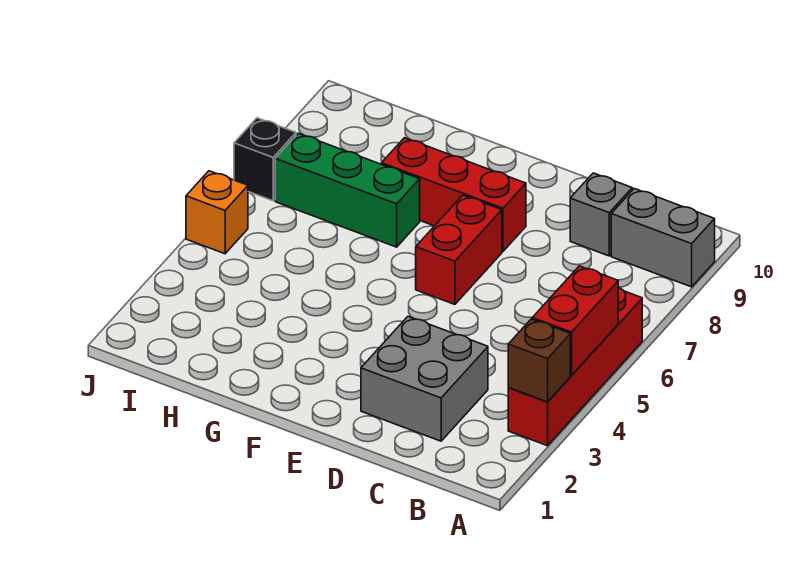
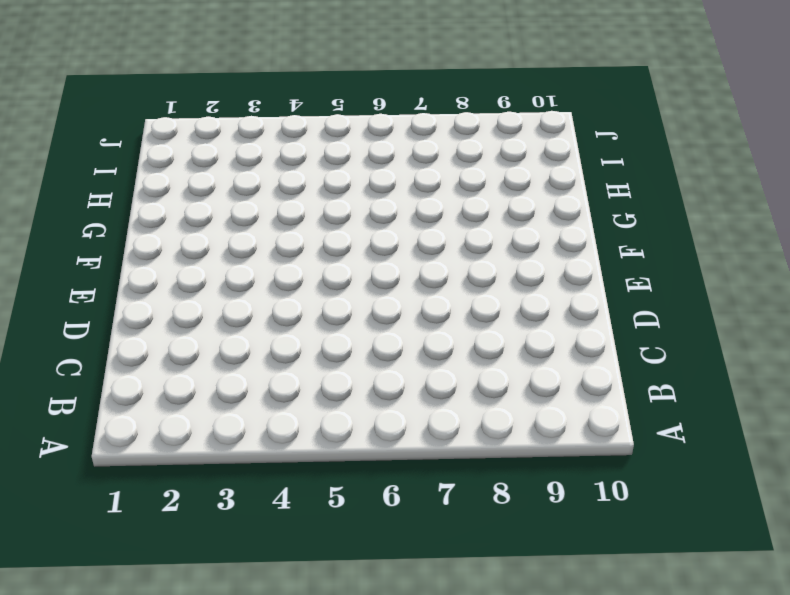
none -> red 1x4 brick [508,288,642,446]
none -> grey 1x2 brick [611,188,715,287]

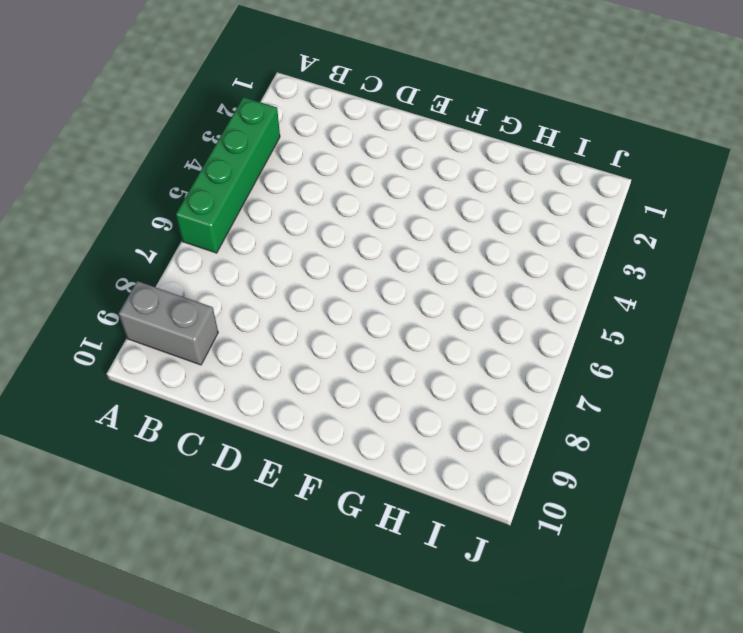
green 1x4 brick [176,97,280,253] -> red 1x4 brick [508,288,642,446]
none -> grey 2x2 brick [361,317,488,441]
none -> grey 1x1 brick [570,173,632,256]

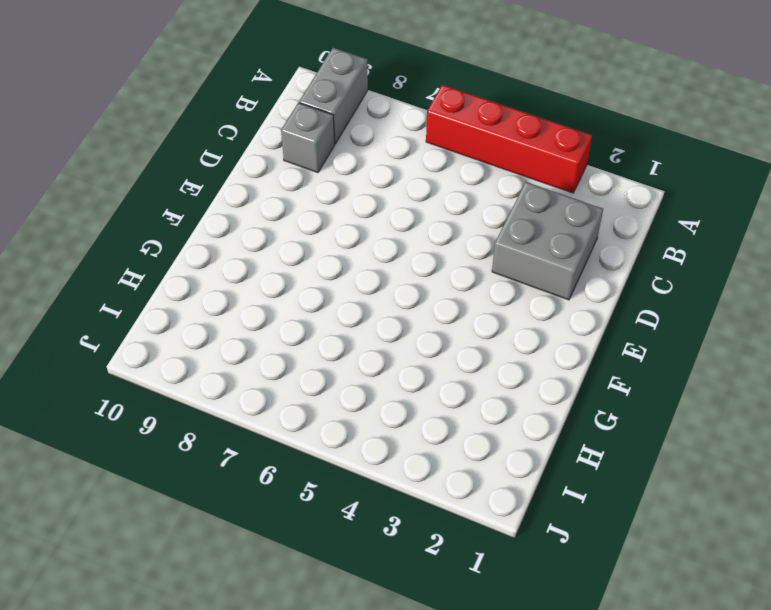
none -> red 1x2 brick [416,195,502,304]
none -> red 1x3 brick [382,138,526,252]

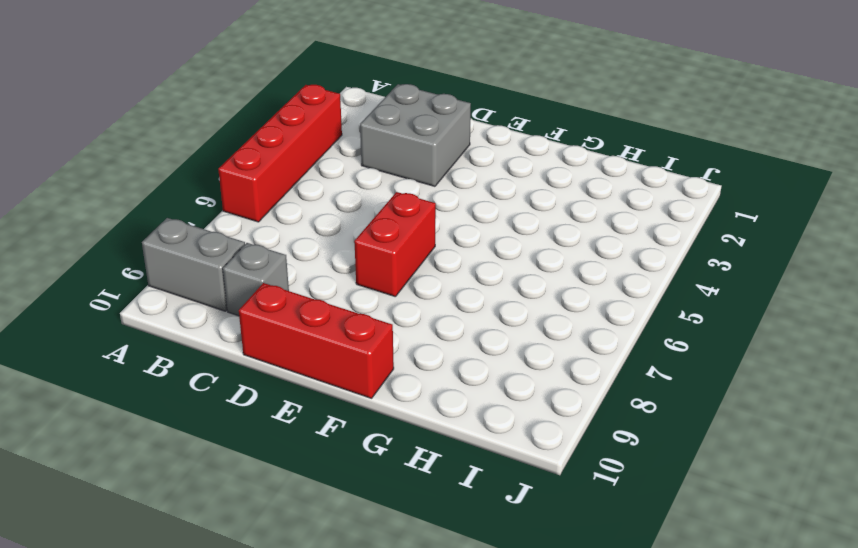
red 1x3 brick [239,283,394,398] -> red 1x3 brick moved to [382,138,526,252]
none -> green 1x3 brick [275,133,420,247]
none -> orange 1x1 brick [186,171,248,254]

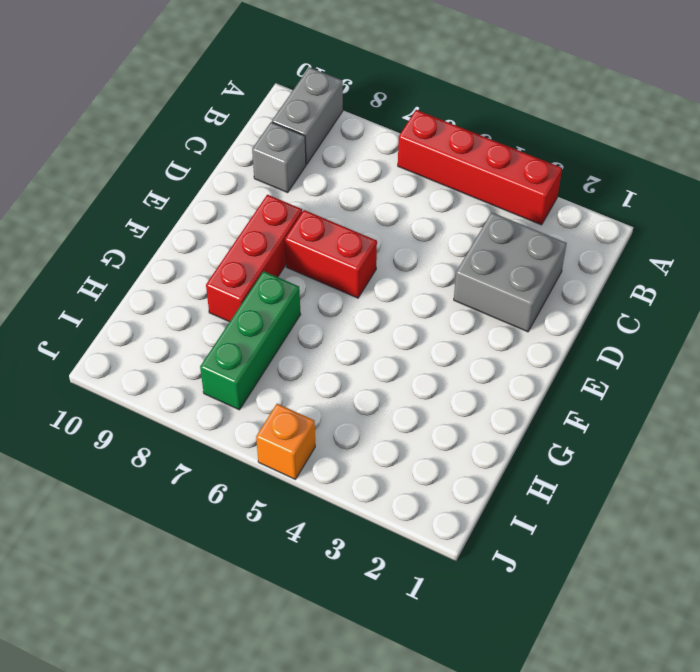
none -> black 1x1 brick [234,118,296,201]
none -> brown 1x1 brick [508,319,570,402]

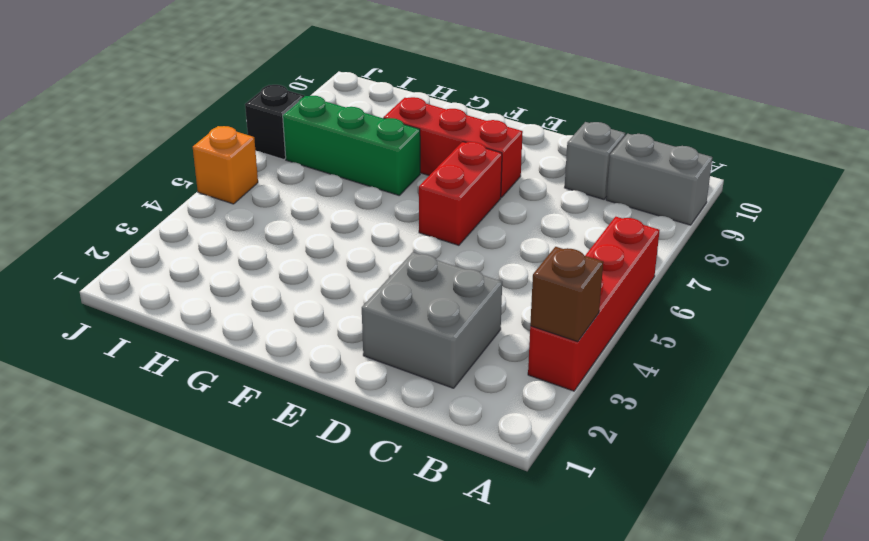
none -> red 1x2 brick [532,266,619,375]

